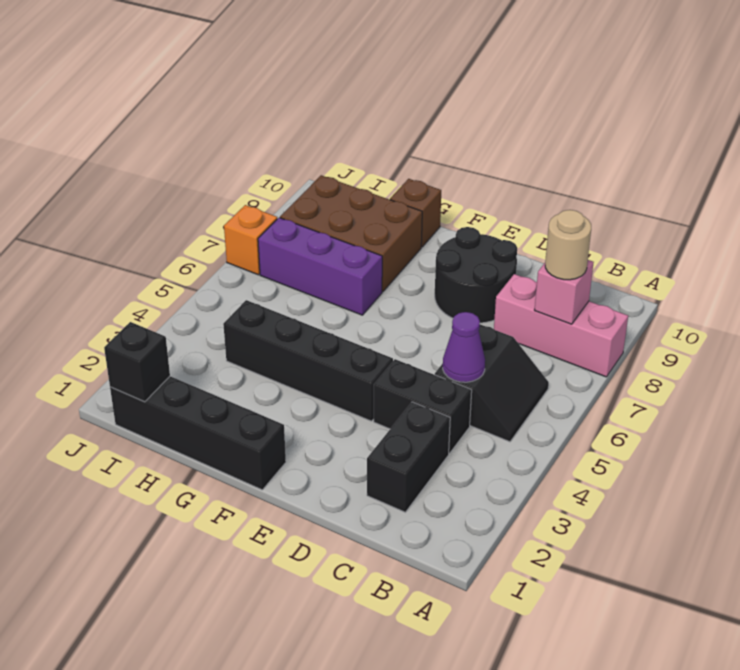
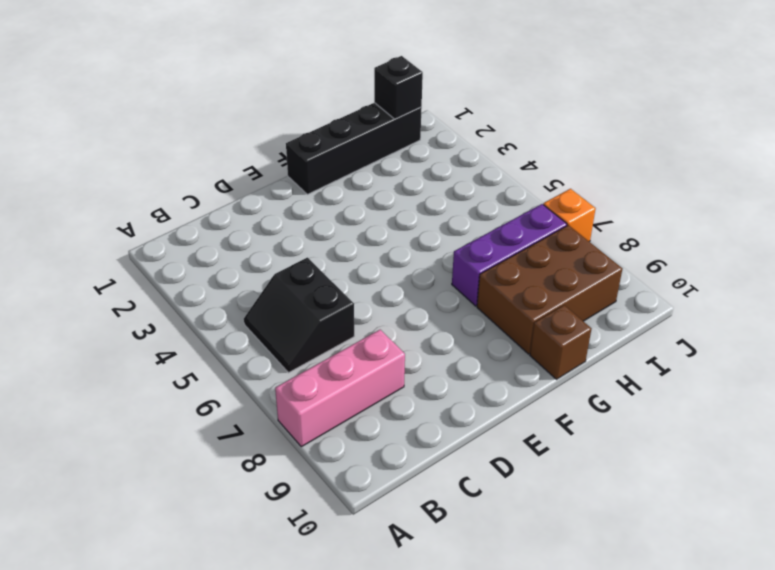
none -> black 1x2 brick [367,402,450,512]
none -> black 1x2 brick [374,359,472,454]
none -> black 2x2 round brick [435,227,517,323]

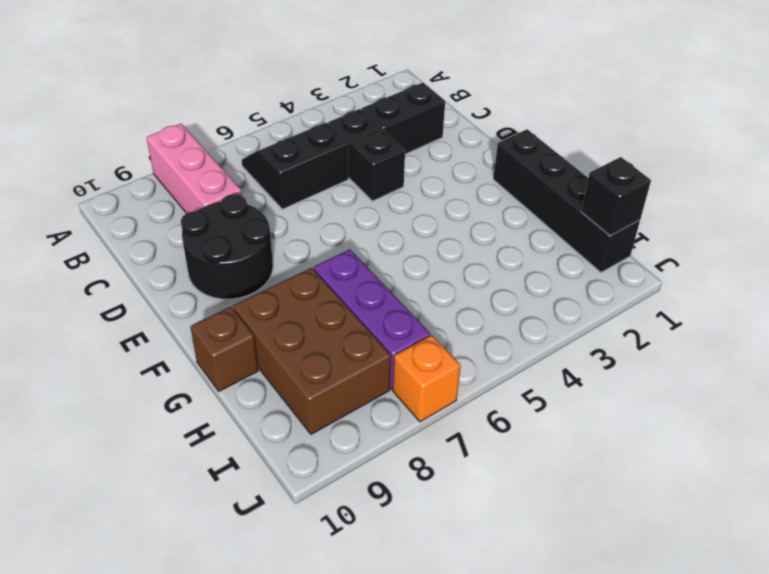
none -> black 1x4 brick [223,300,393,421]
none -> pink 1x1 brick [535,260,594,324]
none -> purple 1x1 cone [443,312,485,382]

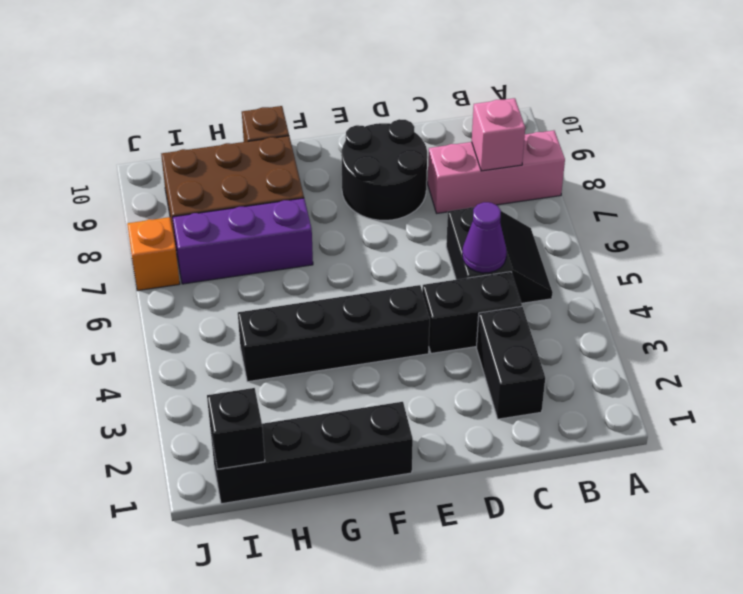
none -> tan 1x1 round brick [545,210,591,280]

